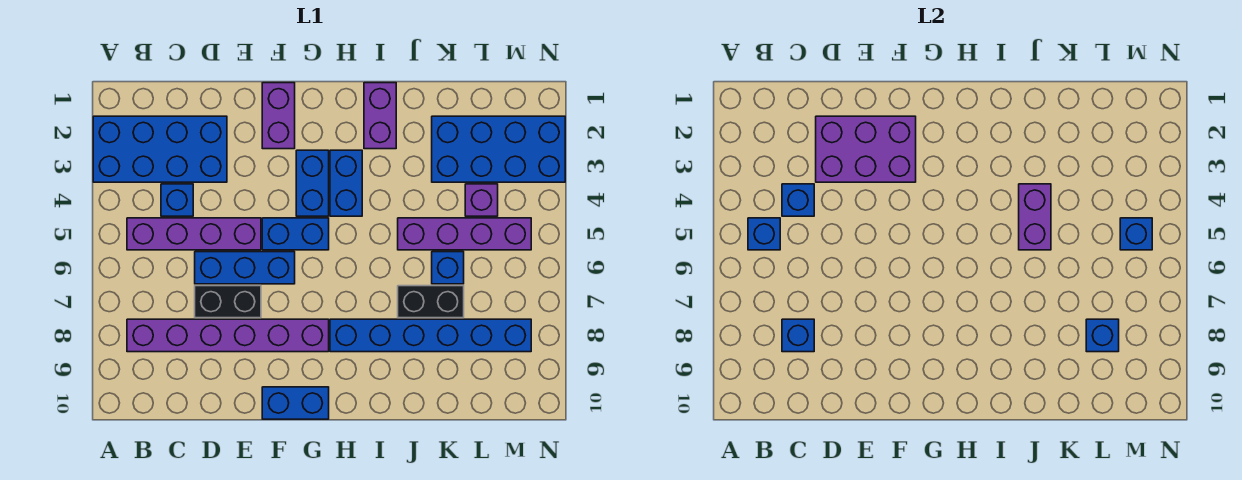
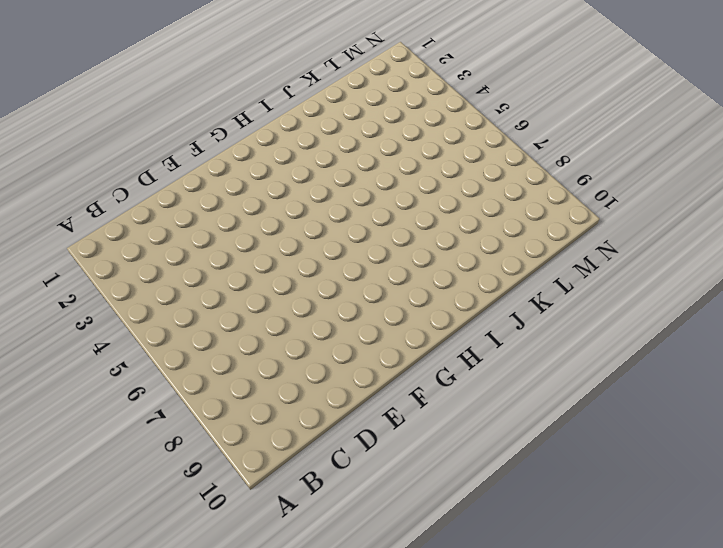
none -> blue 2x4 brick [93,116,227,182]
none -> purple 1x4 brick [127,218,261,250]
none -> purple 1x6 brick [127,319,329,352]

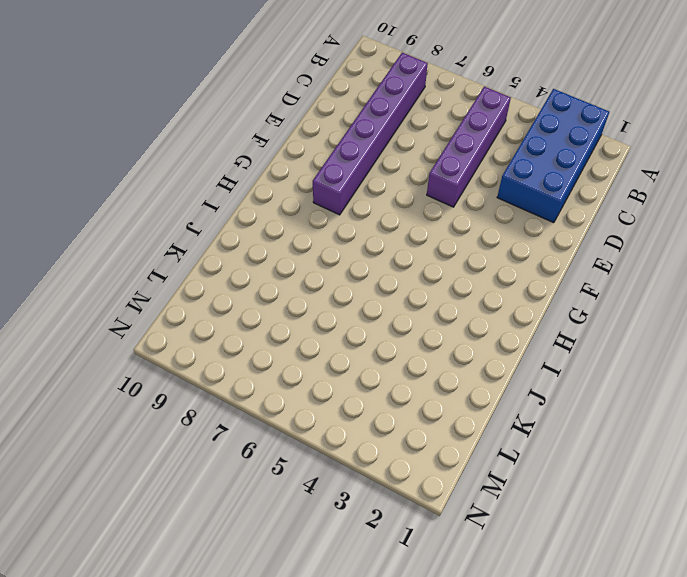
none -> blue 1x1 brick [161,184,193,216]
none -> blue 1x3 brick [195,252,295,284]
none -> black 1x2 brick [195,286,261,318]

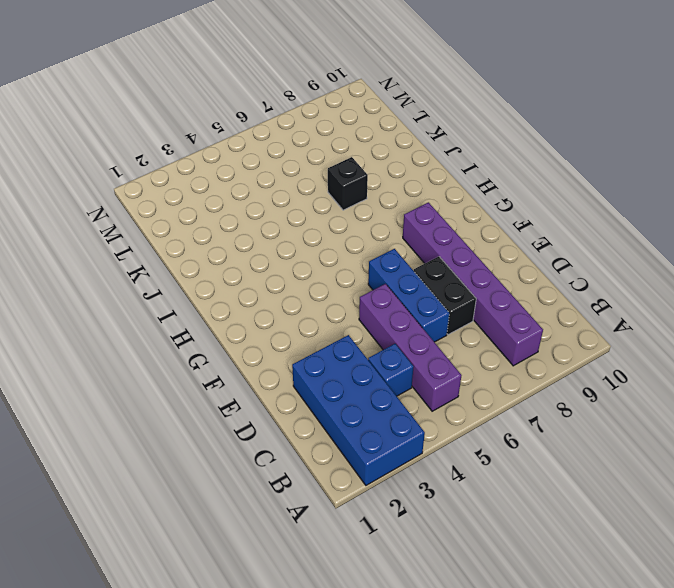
black 1x1 brick [328,157,368,210] -> black 1x2 brick [398,286,464,318]
none -> purple 1x2 brick [262,83,295,149]
none -> blue 1x2 brick [262,218,329,250]
none -> blue 1x2 brick [262,387,329,419]

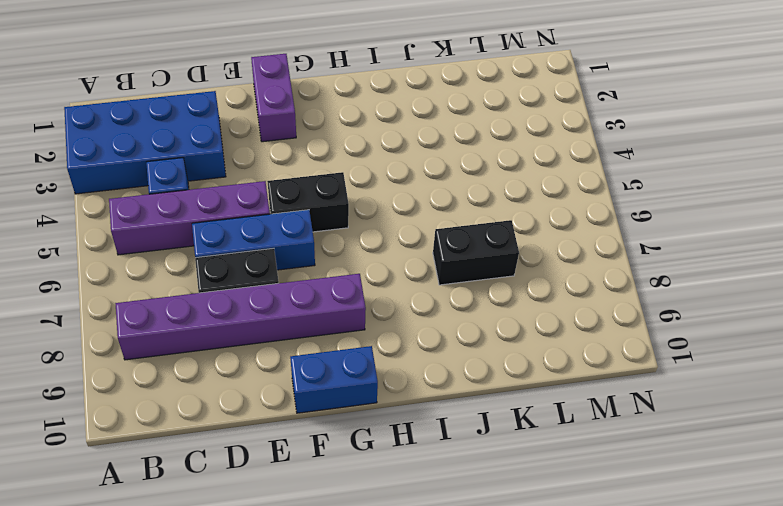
black 1x2 brick [267,172,349,232] -> blue 1x2 brick [262,218,329,250]
none -> blue 1x2 brick [296,150,329,216]
none -> blue 1x2 brick [330,150,362,216]
none -> blue 1x6 brick [330,319,531,352]

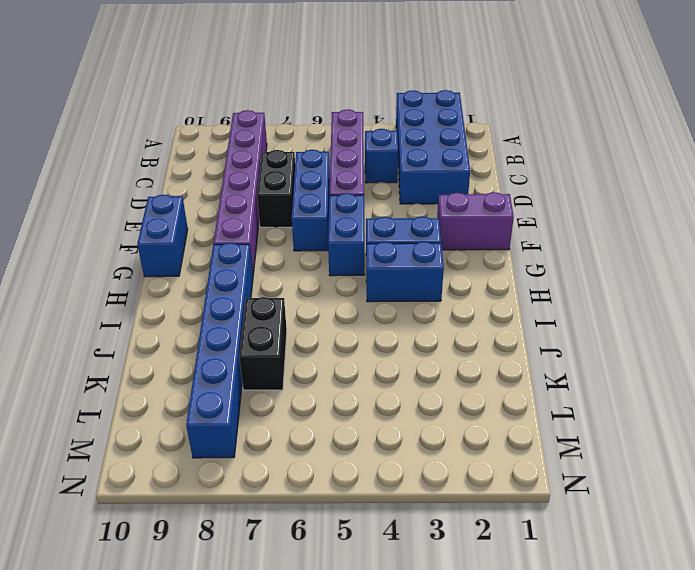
none -> purple 1x2 brick [364,83,396,149]
none -> purple 1x4 brick [398,218,531,250]
none -> blue 2x4 brick [432,116,565,182]

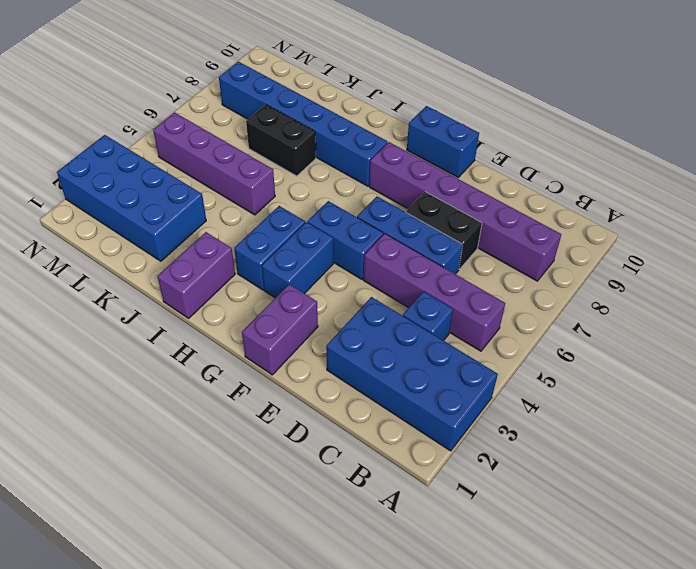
none -> blue 1x1 brick [432,252,464,284]
none -> purple 1x1 brick [465,184,498,216]
none -> blue 1x1 brick [748,218,780,250]

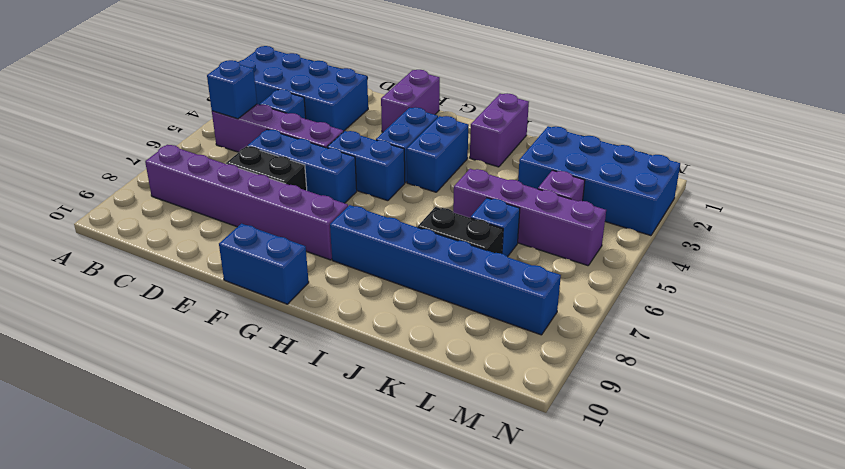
none -> blue 1x1 brick [782,184,814,216]
none -> blue 1x1 brick [782,319,814,352]
none -> purple 2x3 brick [816,116,916,182]

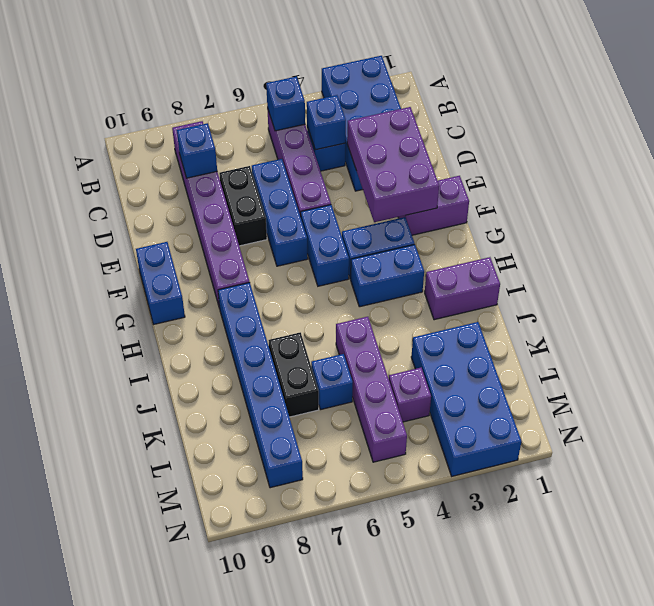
none -> purple 1x2 brick [1019,184,1051,250]
none -> blue 1x1 brick [1086,319,1119,352]
none -> blue 1x1 brick [1120,218,1152,250]

